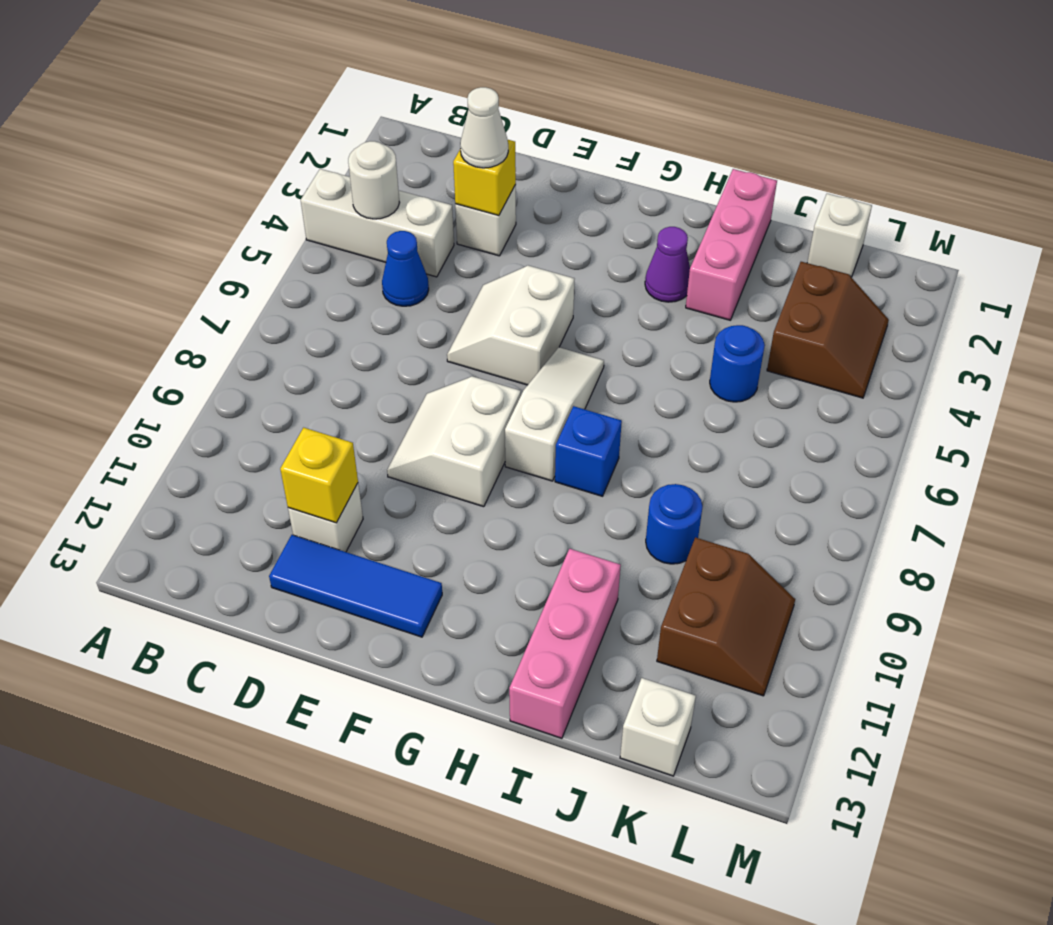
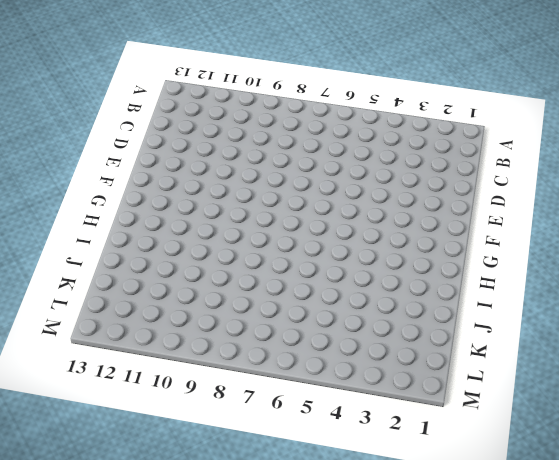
none -> white 1x3 brick [301,169,454,277]
none -> blue 1x1 cone [382,231,429,306]
none -> white 1x1 brick [455,185,516,256]

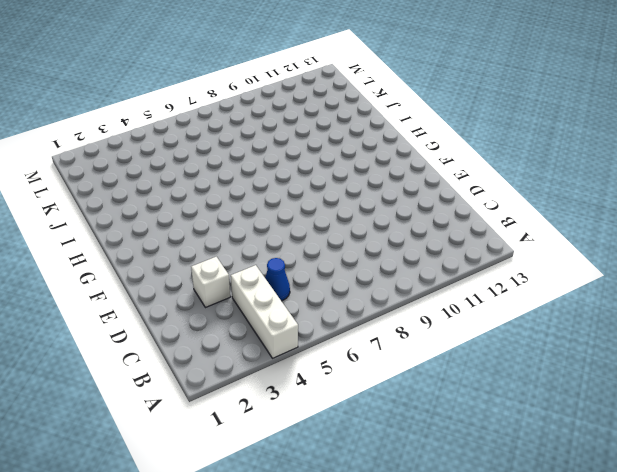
none -> white 1x1 brick [288,483,363,552]
none -> blue 1x3 tile [269,535,442,637]
none -> white 2x2 slope [447,265,574,385]

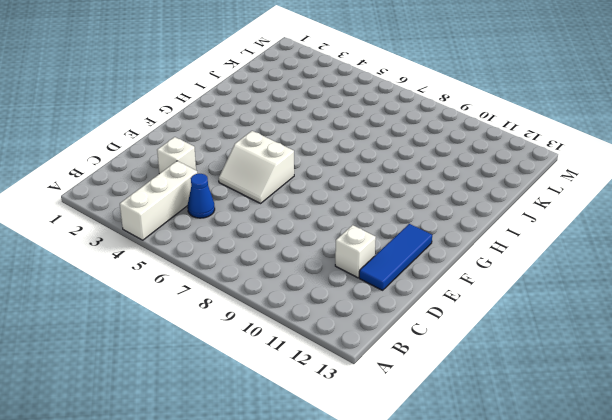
none -> white 2x2 slope [387,376,521,507]
none -> white 1x3 slope [505,347,604,481]
none -> purple 1x1 cone [645,227,690,302]

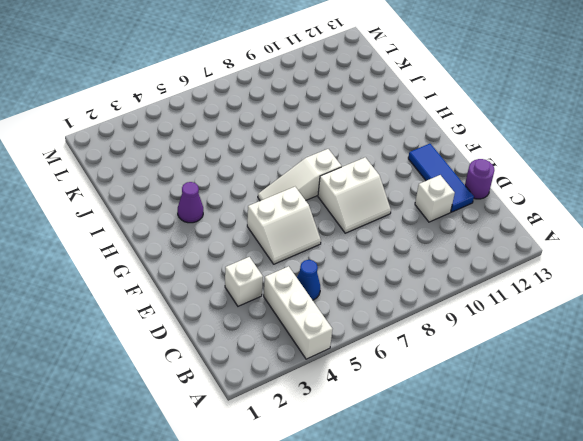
purple 1x1 round brick [465,159,495,199] -> none
none -> blue 1x1 brick [555,406,622,496]
none -> pink 1x3 brick [686,169,777,320]
none -> pink 1x3 brick [509,549,621,738]

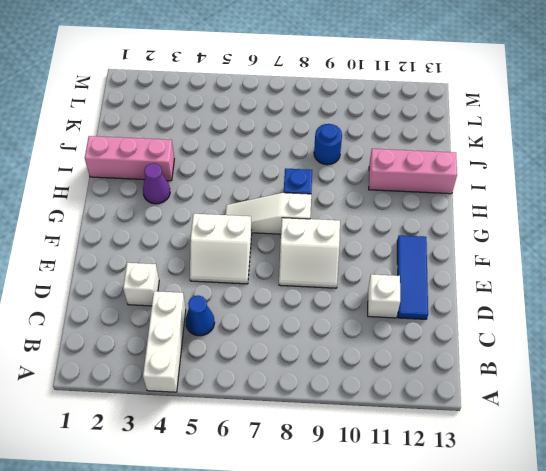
none -> blue 1x1 round brick [710,325,765,402]
none -> white 1x1 brick [807,194,872,277]
none -> brown 2x2 slope [767,262,889,398]

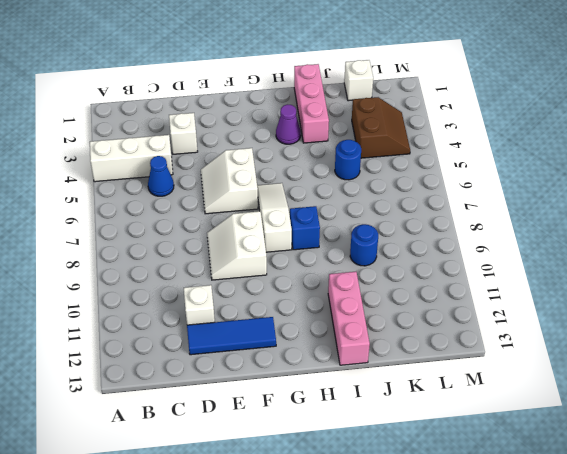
none -> brown 2x2 slope [657,537,795,696]
none -> white 1x1 brick [620,678,696,776]
none -> white 1x1 round brick [348,141,400,219]

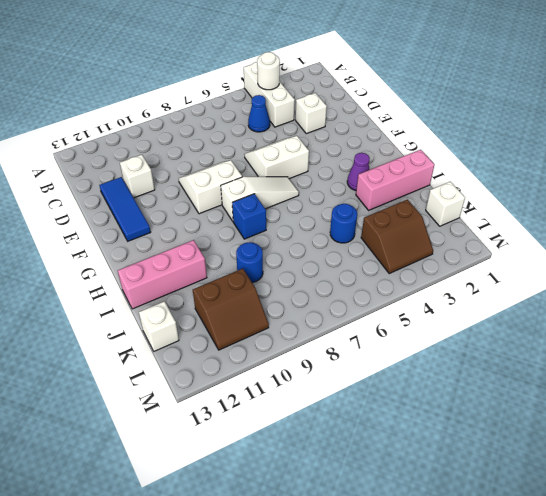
none -> yellow 1x1 brick [453,140,516,216]
none -> yellow 1x1 brick [280,428,358,523]
none -> white 1x1 cone [460,87,508,168]

